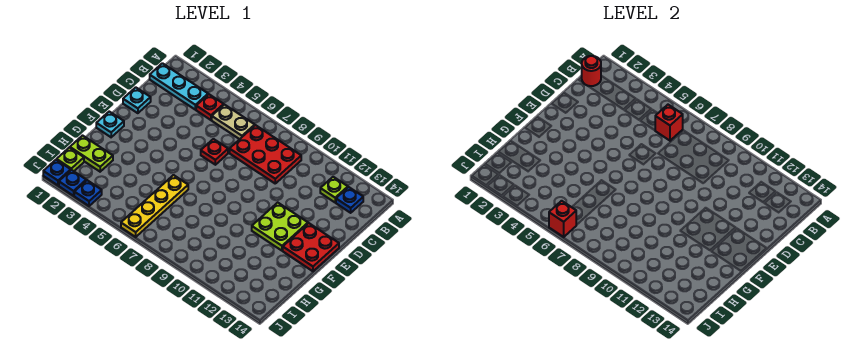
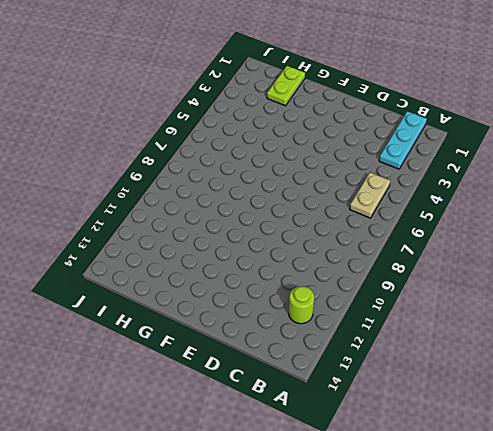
lime 1x1 round brick [289,286,314,324] -> lime 1x1 plate [320,177,348,202]
none -> red 1x1 plate [196,94,224,120]
none -> red 2x3 plate [230,125,301,183]
none -> blue 1x1 plate [336,187,363,213]

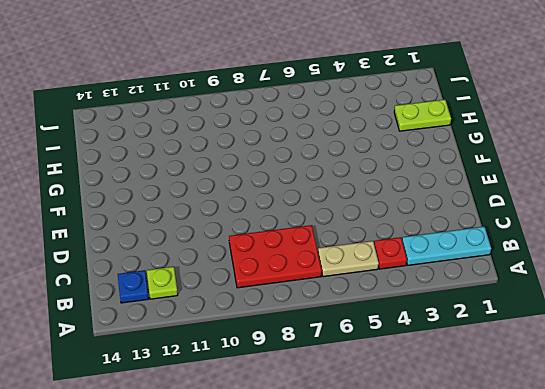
none -> cyan 1x1 plate [123,87,151,113]
none -> red 1x1 plate [201,139,228,165]
none -> lime 2x2 plate [252,203,308,251]

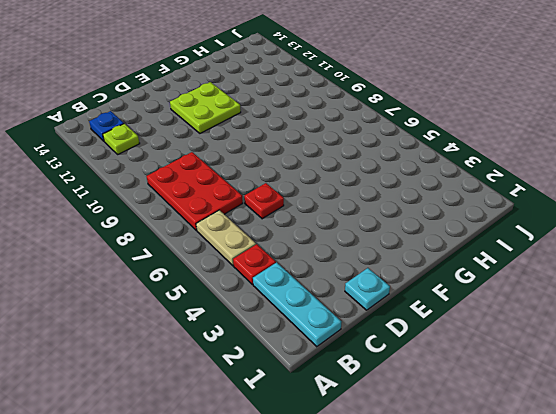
none -> red 2x2 plate [283,223,339,271]
none -> cyan 1x1 plate [96,112,124,137]
none -> yellow 1x4 plate [121,175,188,237]

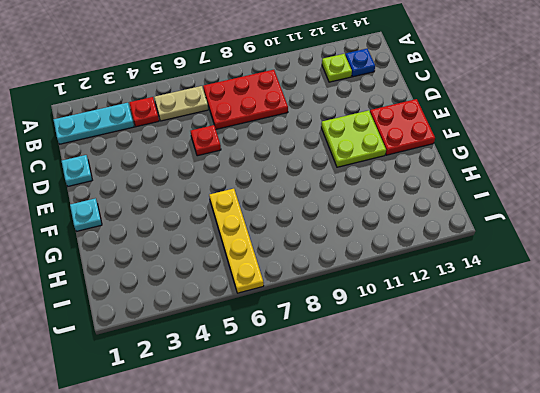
none -> lime 1x2 plate [70,136,113,172]
none -> lime 1x1 plate [57,148,84,171]
none -> blue 1x1 plate [43,160,71,185]

